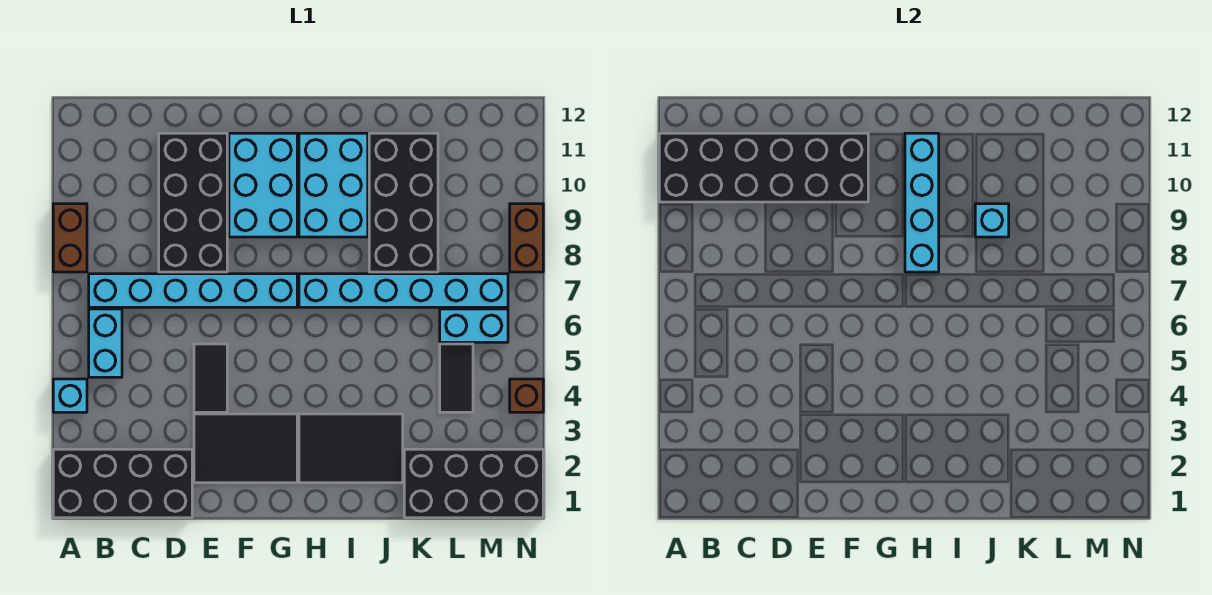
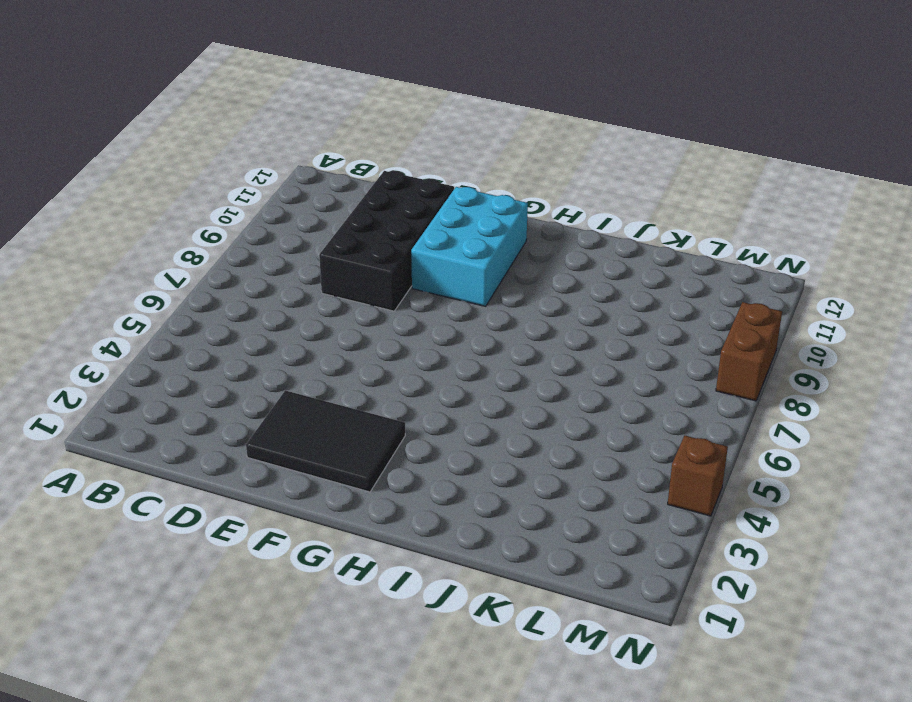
none -> black 2x4 brick [53,449,192,518]
none -> cyan 1x1 brick [53,379,87,412]
none -> brown 1x2 brick [53,204,87,272]

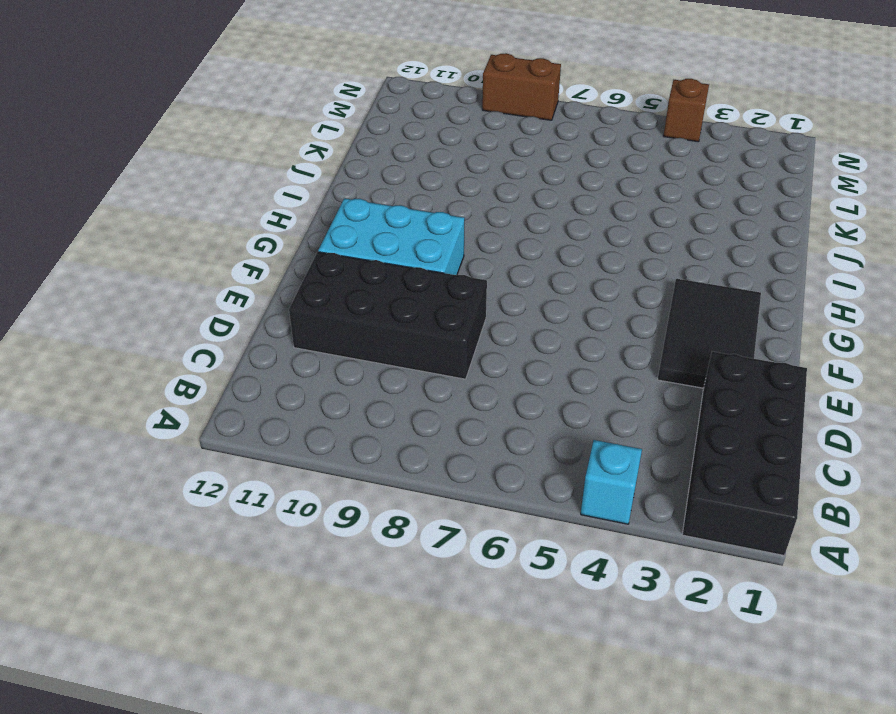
none -> brown 1x2 brick [53,204,87,272]
none -> cyan 1x2 brick [89,309,122,377]
none -> cyan 1x6 brick [89,274,297,307]

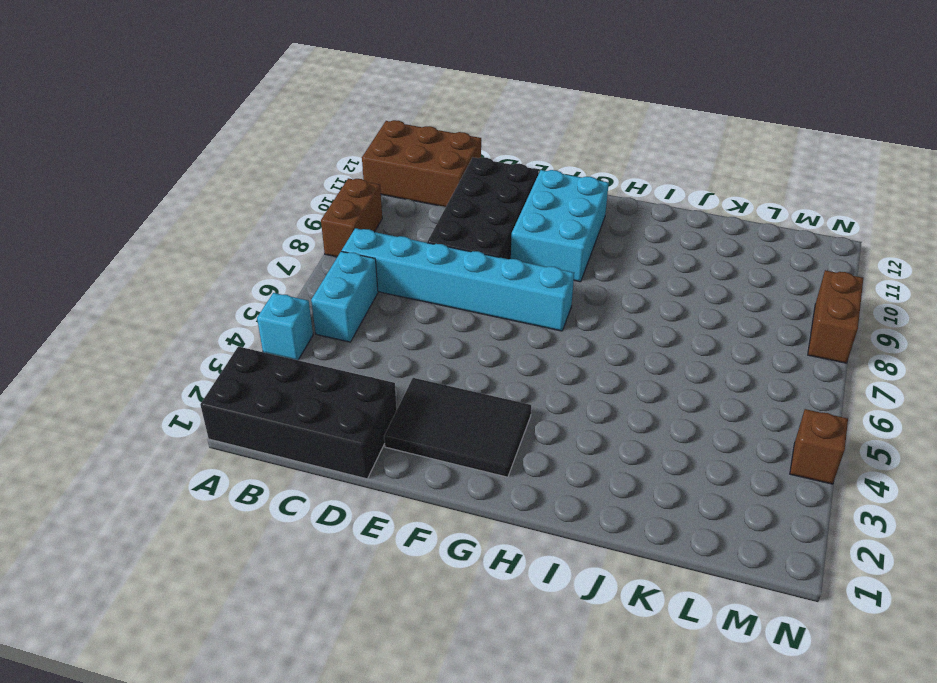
brown 2x3 brick [362,120,481,207] -> none
none -> black 1x2 tile [194,344,227,412]
none -> black 2x3 tile [299,414,403,483]
none -> cyan 1x6 brick [299,274,508,307]

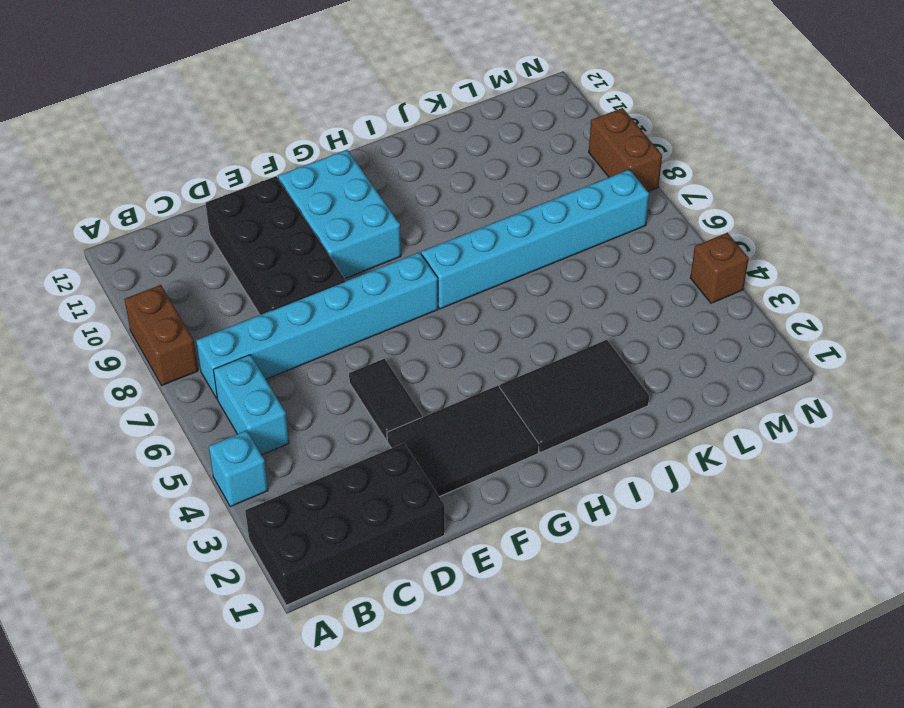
none -> cyan 2x3 brick [299,133,368,237]
none -> black 2x4 brick [369,133,438,272]
none -> black 2x4 brick [404,449,543,518]

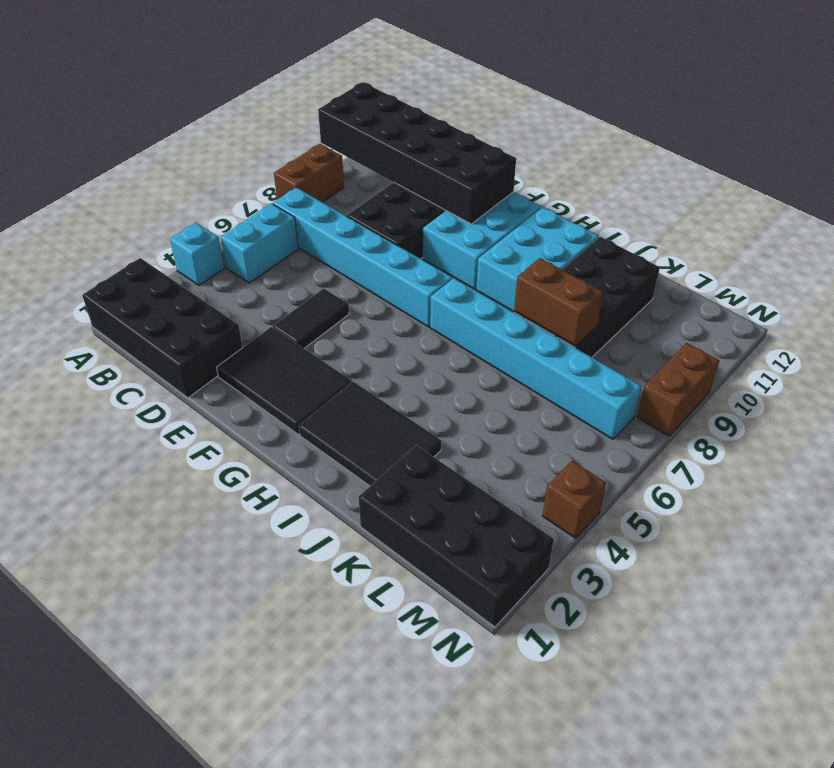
brown 1x2 brick [514,258,603,346] -> none
none -> black 1x2 tile [440,344,473,412]
none -> cyan 1x2 brick [440,309,508,342]
none -> cyan 1x4 brick [905,133,939,272]

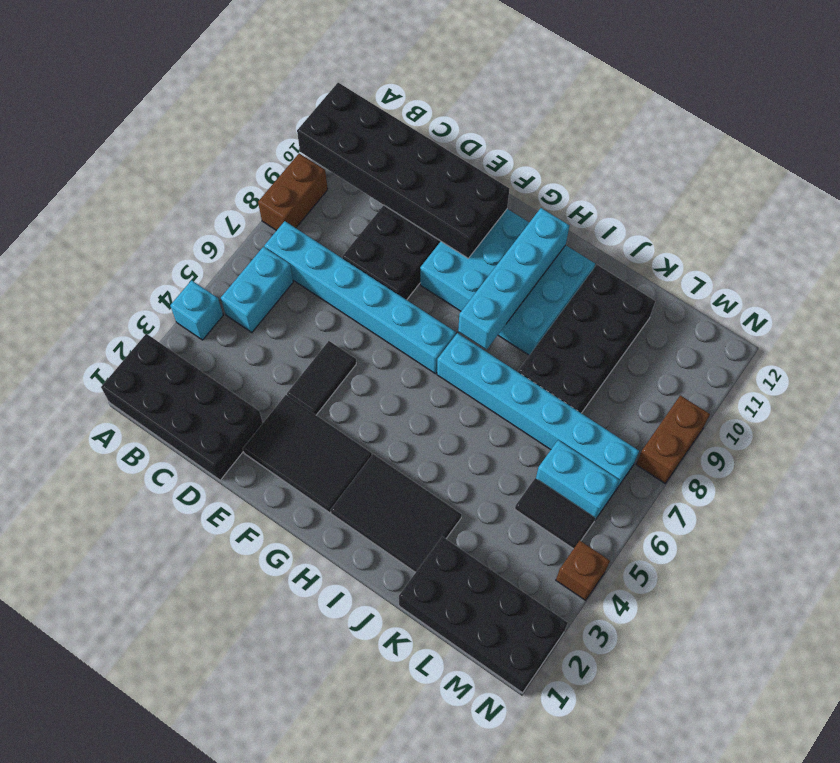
black 1x2 tile [515,478,595,549] -> black 1x2 tile turned to [440,344,473,412]
none -> cyan 1x1 brick [975,204,1009,237]

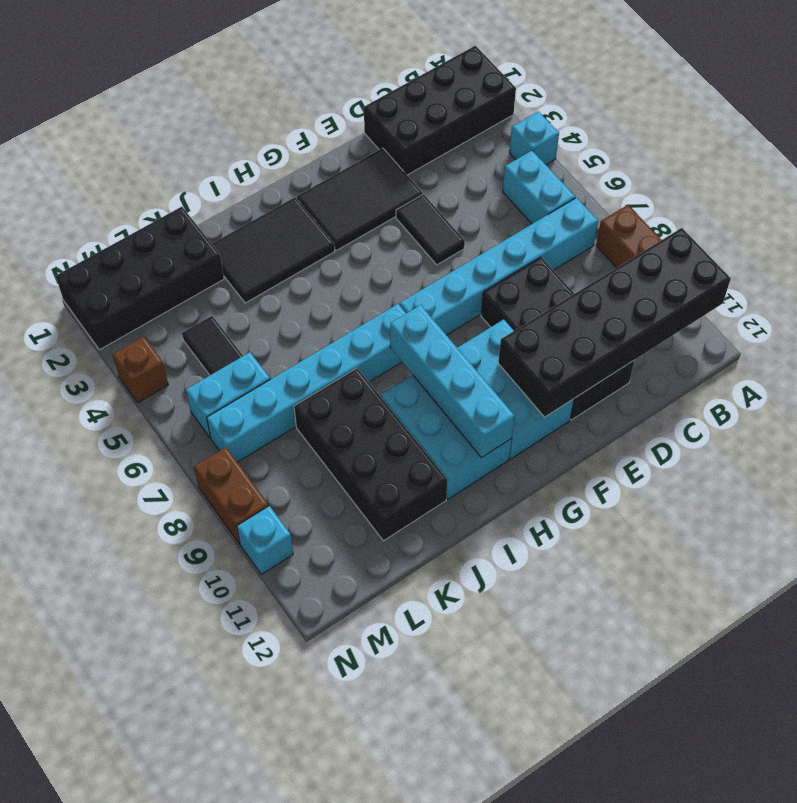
cyan 1x1 brick [237,506,293,574] -> cyan 1x1 brick moved to [975,204,1009,237]

